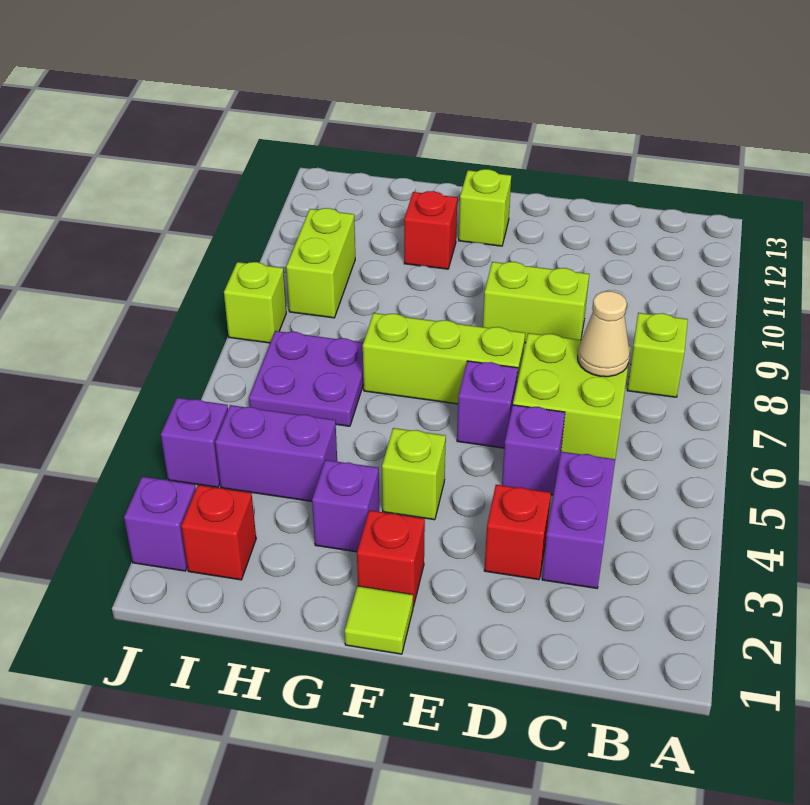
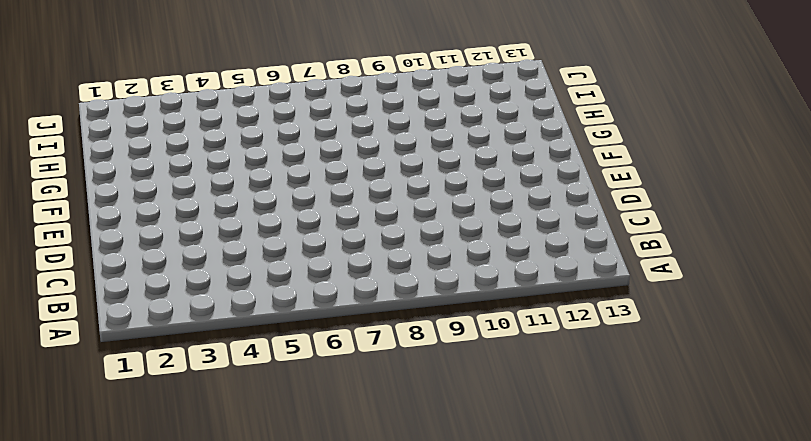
none -> lime 1x1 brick [627,313,688,397]
none -> purple 1x2 brick [542,452,615,588]
none -> lime 2x2 brick [513,333,631,459]

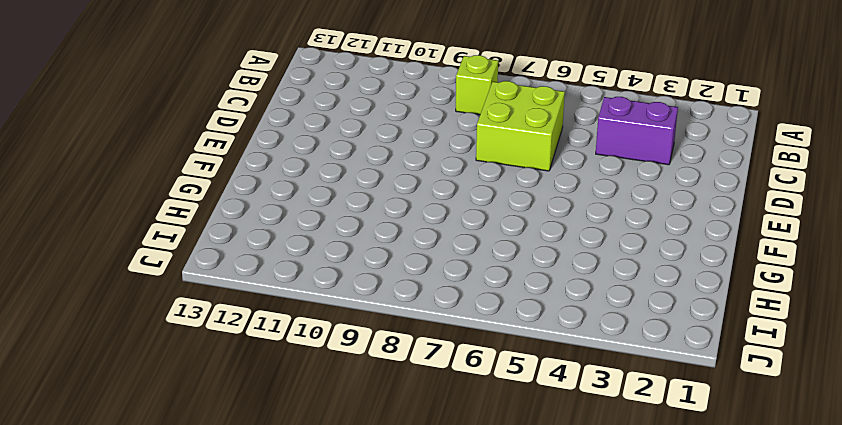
none -> red 1x1 brick [484,485,551,580]
none -> purple 1x1 brick [502,405,565,495]
none -> lime 1x2 brick [483,262,589,343]

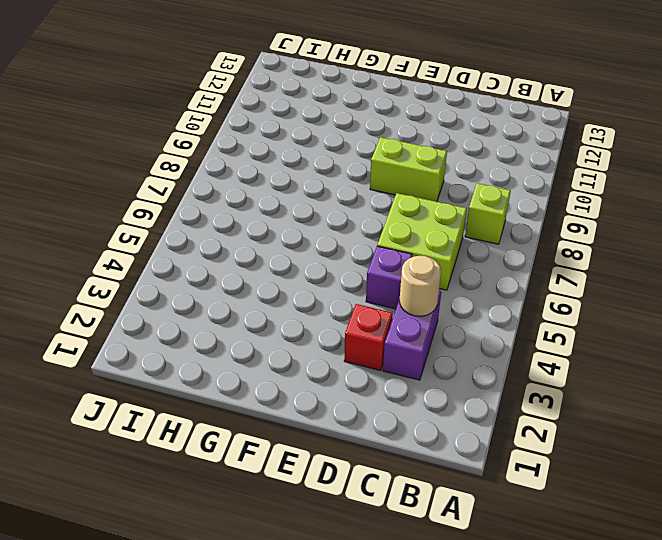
tan 1x1 round brick [399,256,441,316] -> none
none -> purple 1x1 brick [457,361,518,448]
none -> lime 1x3 brick [363,313,525,404]
none -> lime 1x1 tile [345,586,413,654]

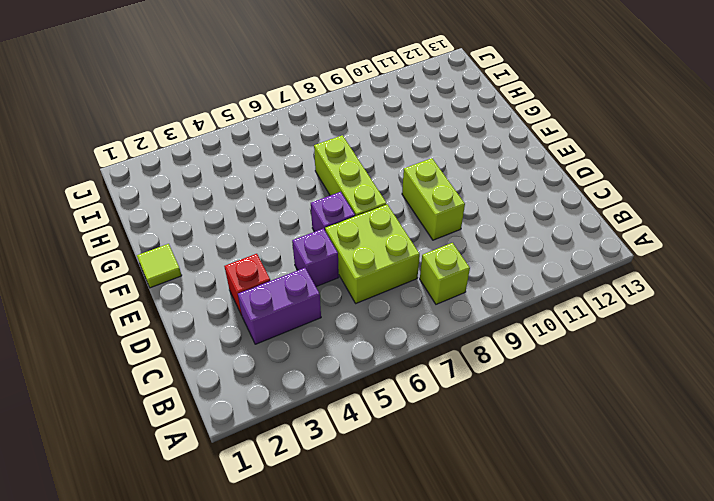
none -> red 1x1 brick [357,510,425,607]
none -> lime 1x1 brick [382,428,446,520]
none -> lime 1x1 brick [459,169,511,246]

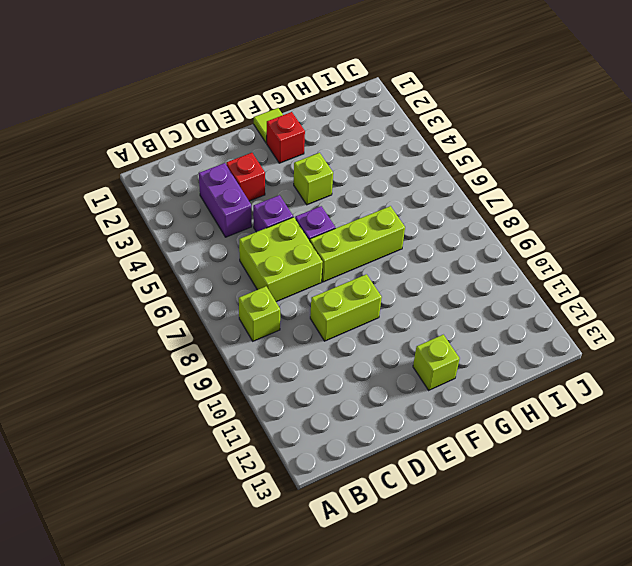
none -> purple 1x1 brick [312,460,379,552]
none -> red 1x1 brick [404,191,457,269]
none -> purple 1x2 brick [215,405,337,501]

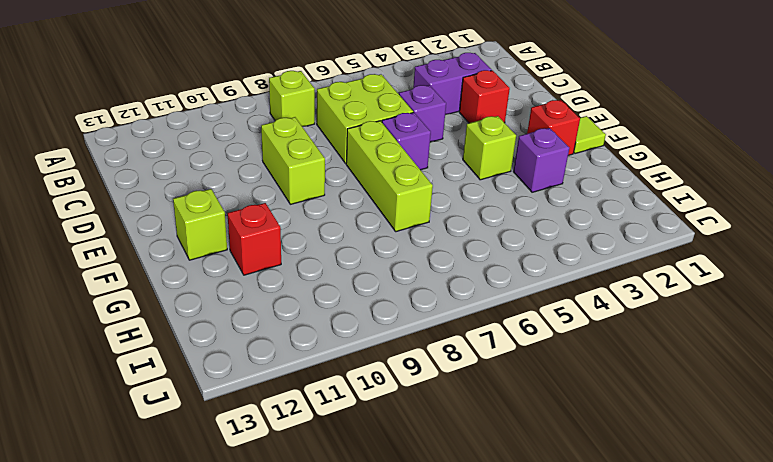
none -> purple 1x2 brick [215,405,337,501]
none -> purple 2x2 plate [249,331,364,426]
none -> red 1x1 brick [181,485,256,580]

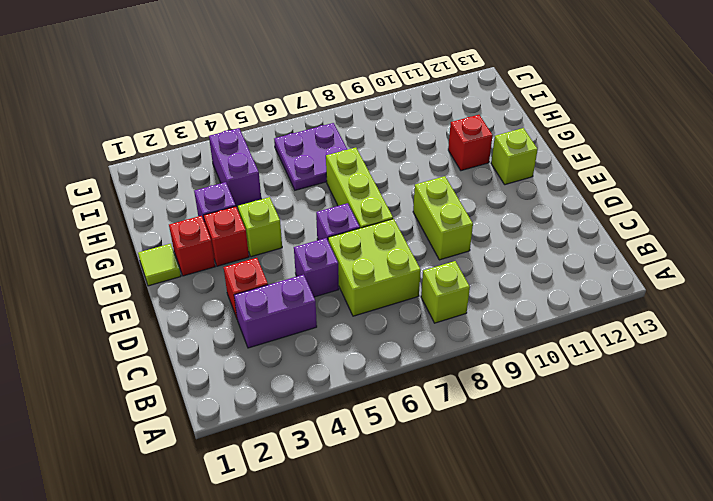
red 1x1 brick [203,206,249,266] -> red 1x1 brick moved to [181,485,256,580]
none -> lime 1x2 brick [286,208,355,318]
none -> purple 1x1 brick [124,477,196,571]
none -> purple 1x1 brick [161,398,228,488]

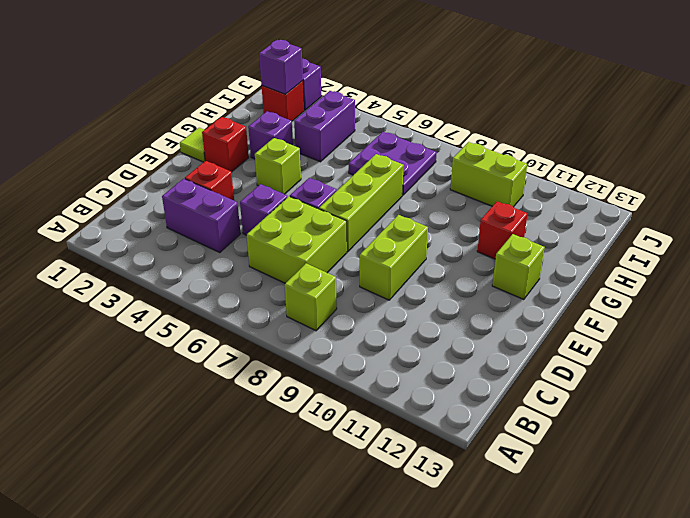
purple 1x1 brick [259,40,303,94] -> purple 1x1 brick moved to [161,398,228,488]
none -> lime 1x1 brick [224,262,286,343]
none -> tan 1x1 cone [578,291,630,377]

